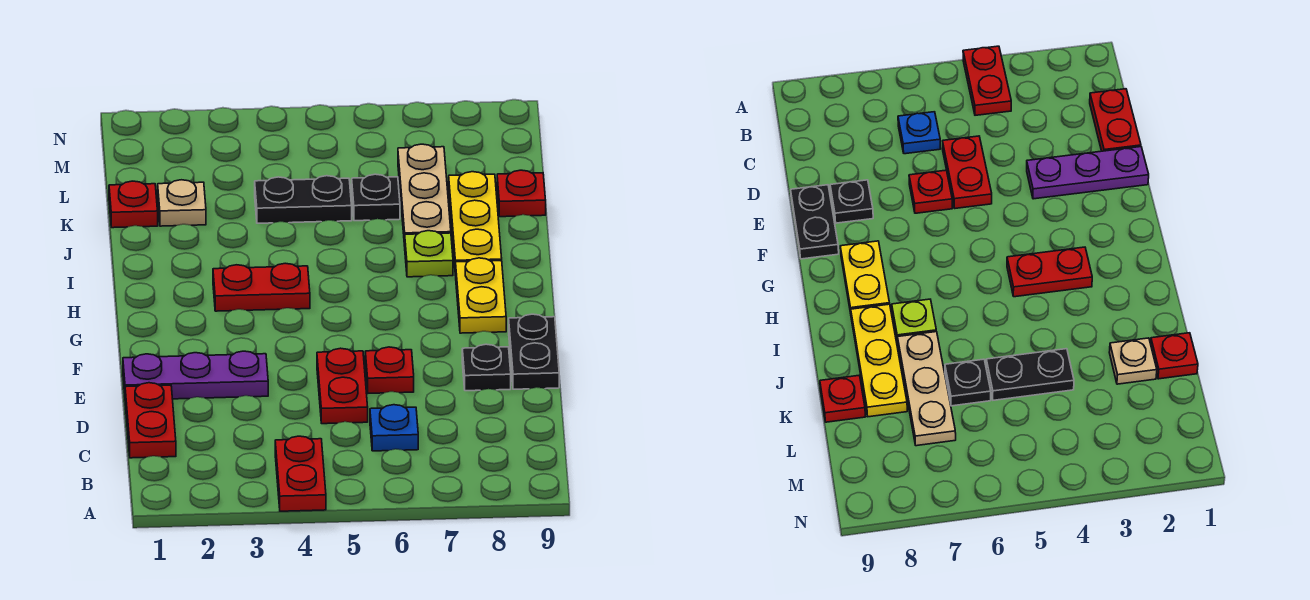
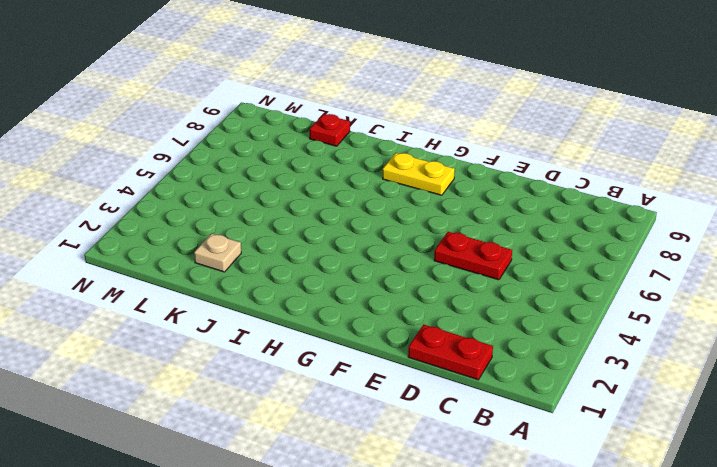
none -> red 1x2 plate [275,436,326,511]
none -> blue 1x1 plate [370,405,418,451]
none -> purple 1x3 plate [123,351,268,399]

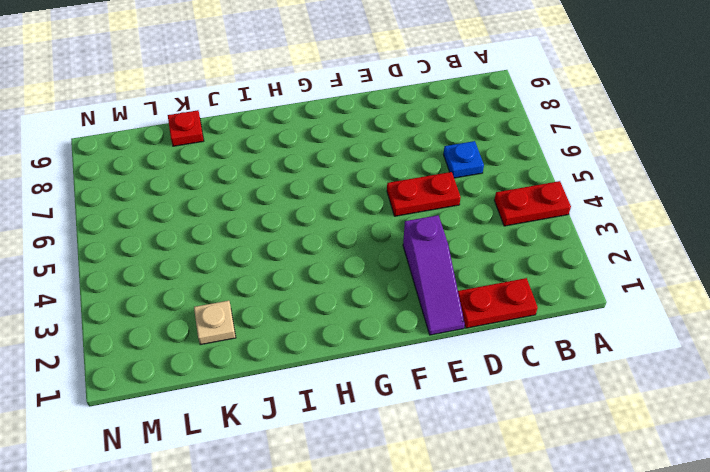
purple 1x3 slope [403,215,465,335] -> purple 1x3 plate [123,351,268,399]
none -> red 1x1 plate [365,347,414,393]
none -> black 1x1 plate [462,344,511,391]
none -> black 1x2 plate [509,314,559,389]

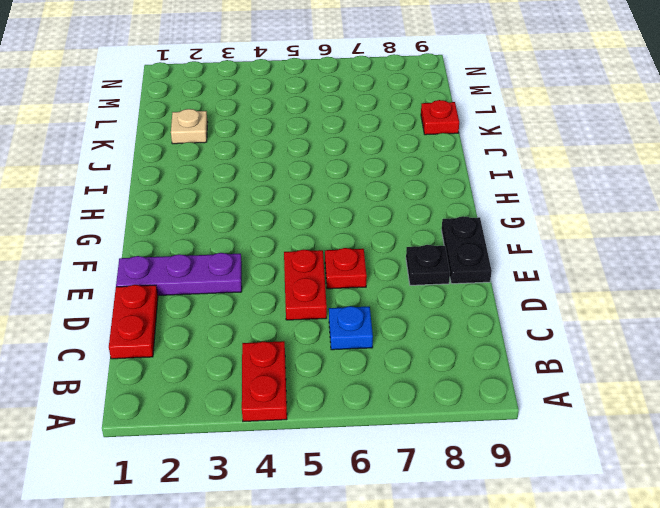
none -> yellow 1x2 plate [456,258,506,333]
none -> red 1x2 plate [213,263,310,311]
none -> lime 1x1 plate [405,231,453,277]

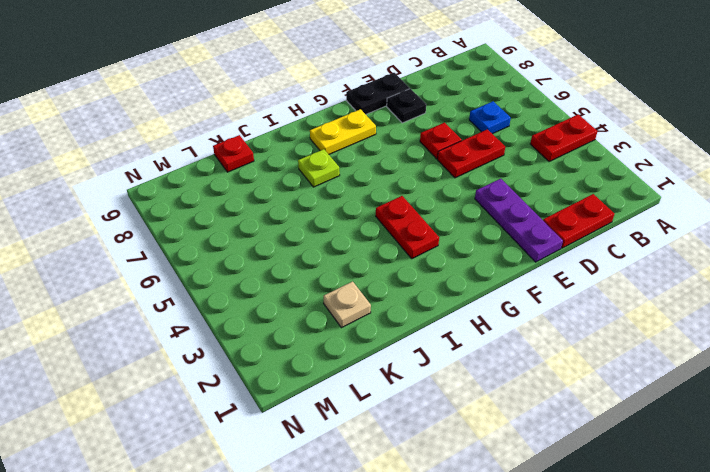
none -> yellow 1x3 plate [449,172,502,275]
none -> tan 1x3 plate [398,144,451,246]
none -> red 1x1 plate [109,181,158,228]

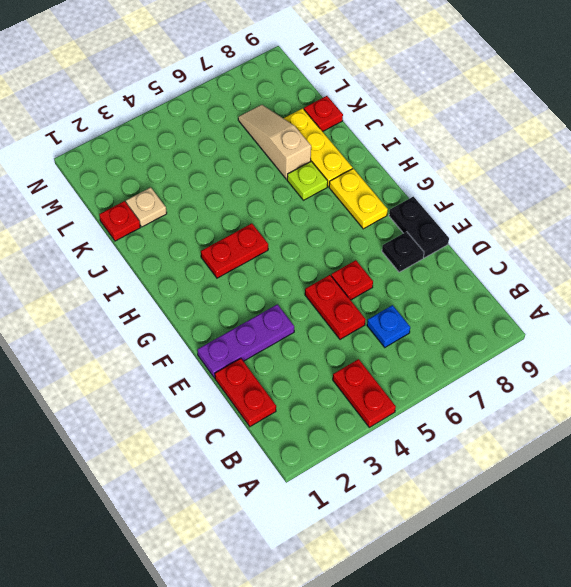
tan 1x3 slope [238,105,311,179] -> tan 1x3 plate [398,144,451,246]
none -> black 1x2 plate [255,176,352,223]
none -> black 1x1 plate [352,174,400,221]

